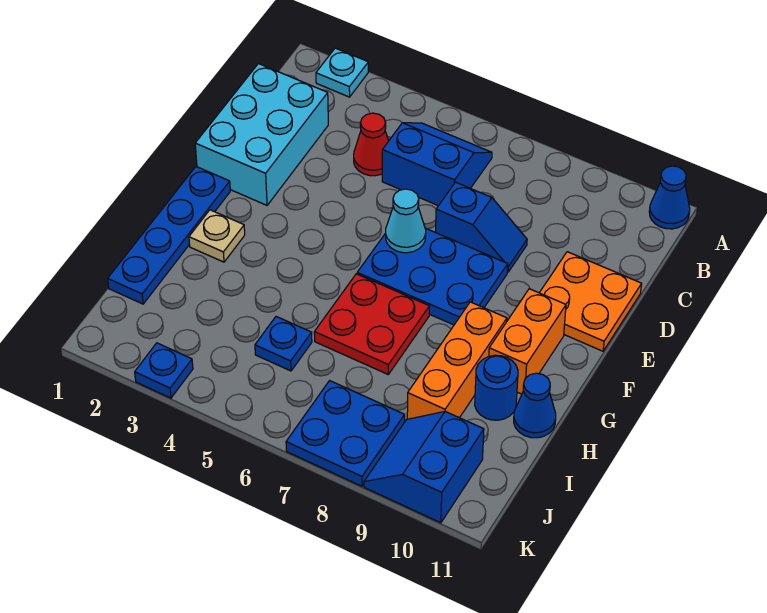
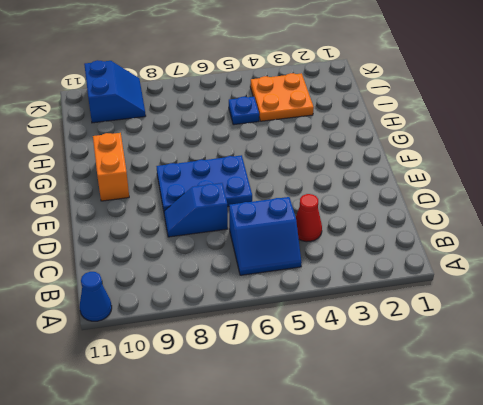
orange 2x2 plate [250,73,314,121] -> orange 2x2 plate moved to [540,252,642,351]
none -> cyan 1x1 plate [316,48,368,97]
none -> cyan 2x3 brick [195,64,328,205]
none -> blue 1x4 plate [108,167,230,304]

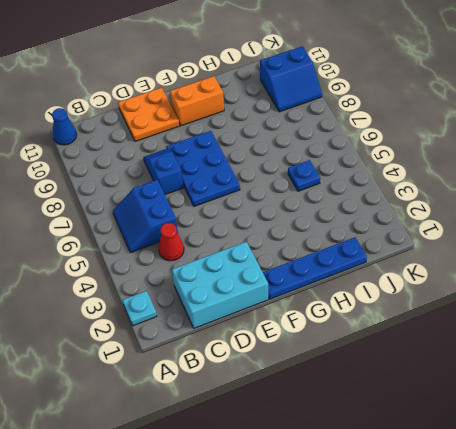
none -> tan 1x1 plate [189,210,245,262]
none -> red 2x2 plate [314,274,429,374]
none -> orange 1x3 brick [407,302,507,419]

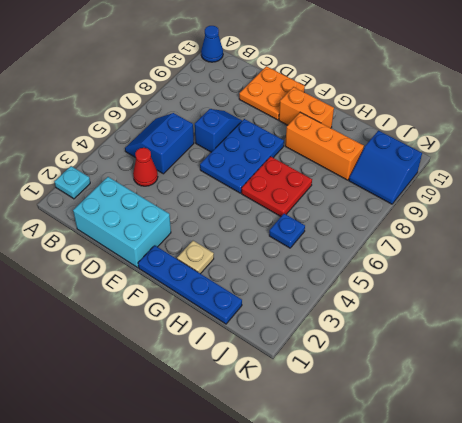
none -> blue 1x1 round brick [475,355,518,420]
none -> blue 1x1 cone [514,373,556,438]
none -> blue 2x2 plate [286,381,405,486]

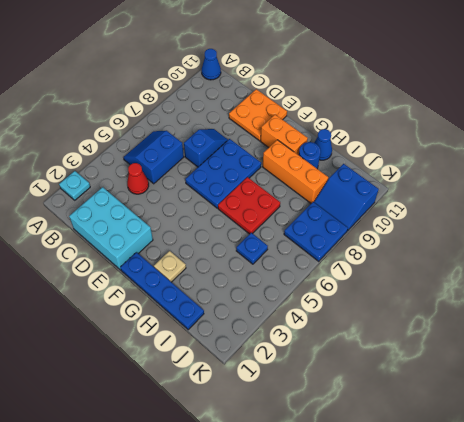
none -> blue 1x1 plate [135,343,193,398]
none -> cyan 1x1 cone [386,189,426,253]

